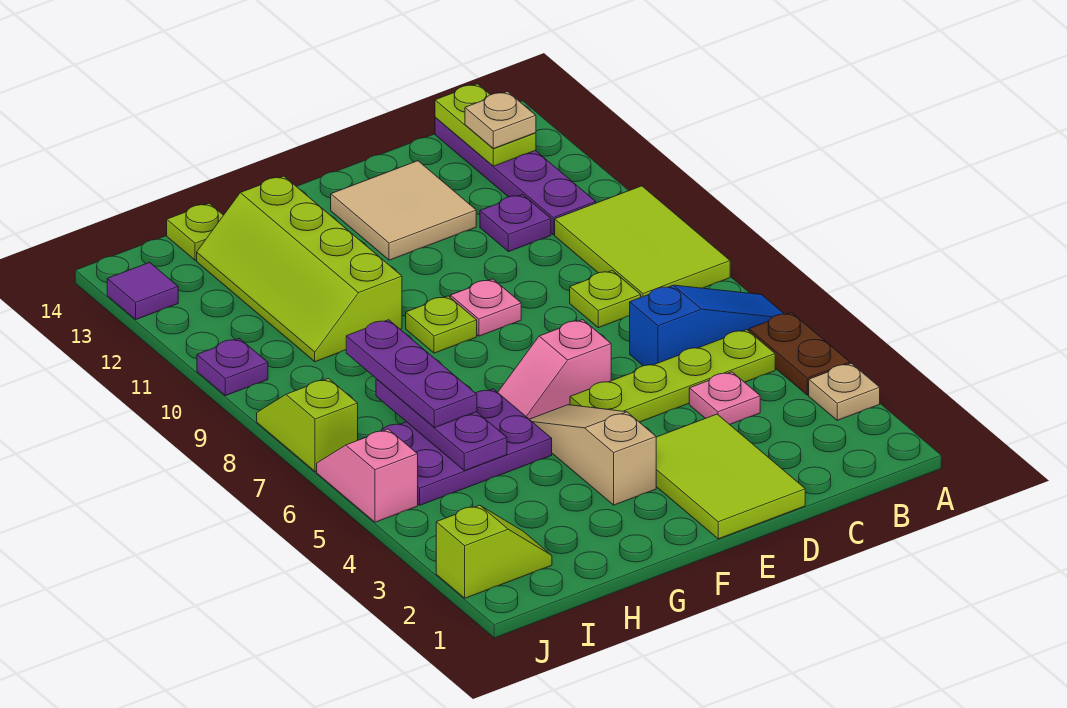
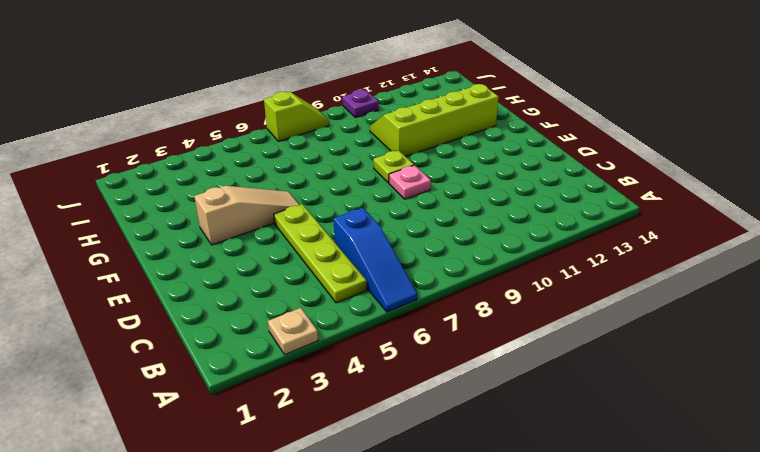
none -> brown 1x2 plate [749,313,850,395]
none -> lime 2x3 tile [555,186,730,297]
none -> purple 1x4 plate [435,117,596,235]

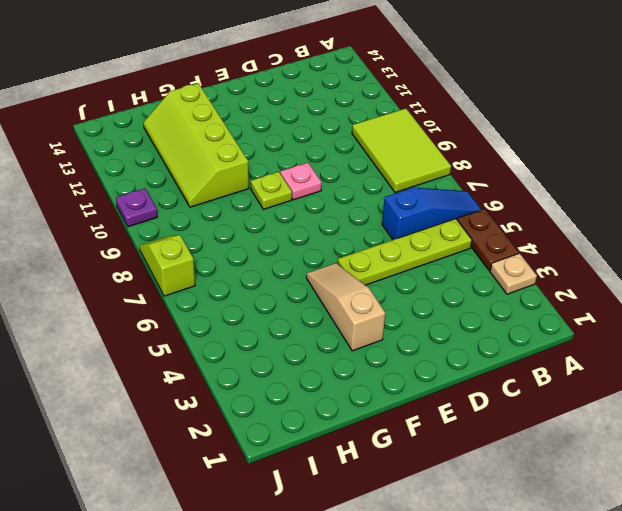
none -> purple 1x4 plate [435,117,596,235]
none -> pink 1x1 plate [689,372,760,424]
none -> lime 1x1 plate [570,271,641,328]

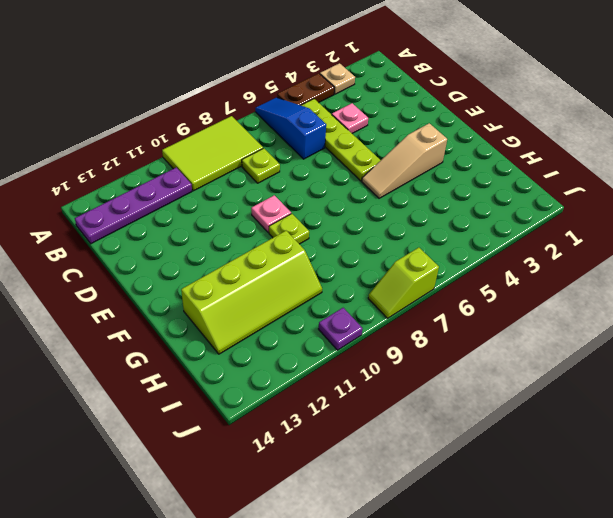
none -> purple 1x1 plate [480,195,551,252]
none -> lime 2x3 tile [656,414,805,539]
none -> tan 2x2 tile [331,161,476,260]

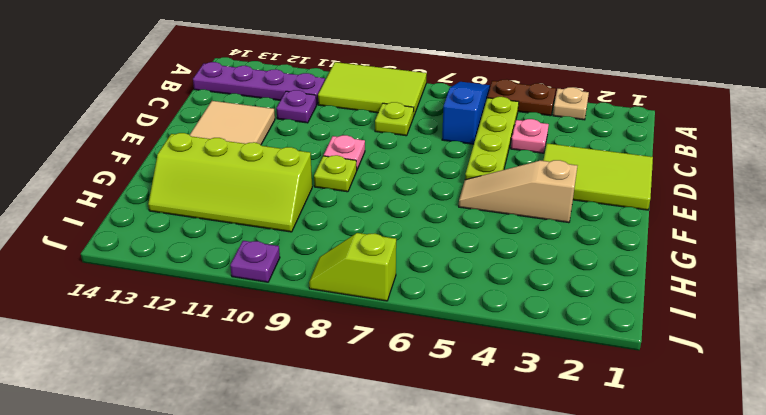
none -> pink 1x2 slope [498,320,611,419]
none -> purple 2x3 plate [382,389,552,505]
none -> lime 1x1 plate [167,203,223,260]

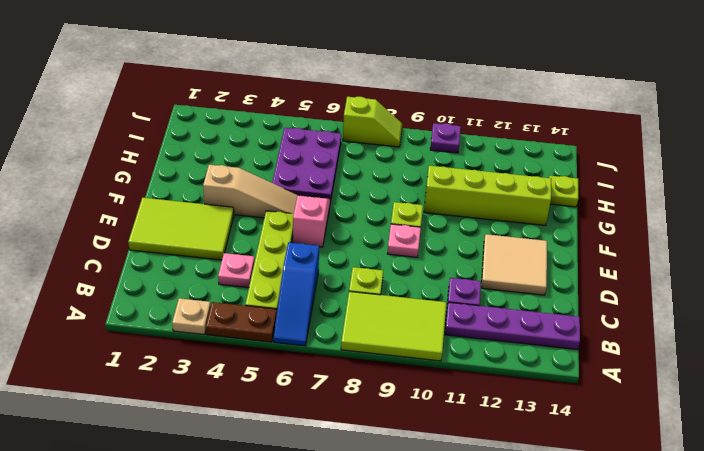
none -> lime 1x2 slope [436,505,552,598]
none -> pink 1x2 slope [317,429,418,522]
none -> purple 1x1 tile [107,262,178,319]

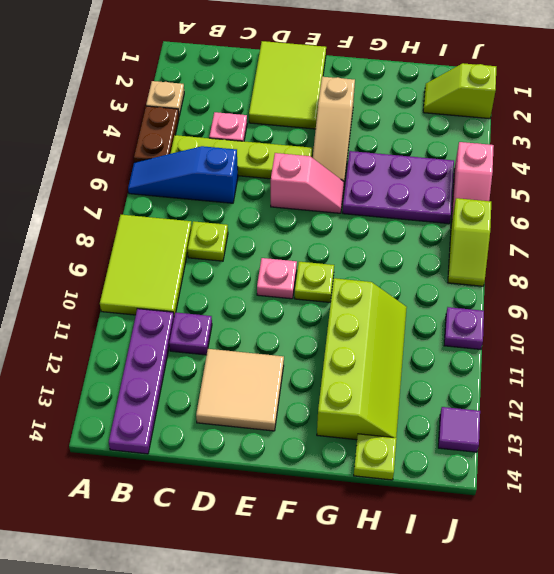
none -> lime 1x2 plate [435,84,536,166]
none -> purple 1x3 plate [376,379,507,471]
none -> tan 1x1 plate [465,91,536,149]

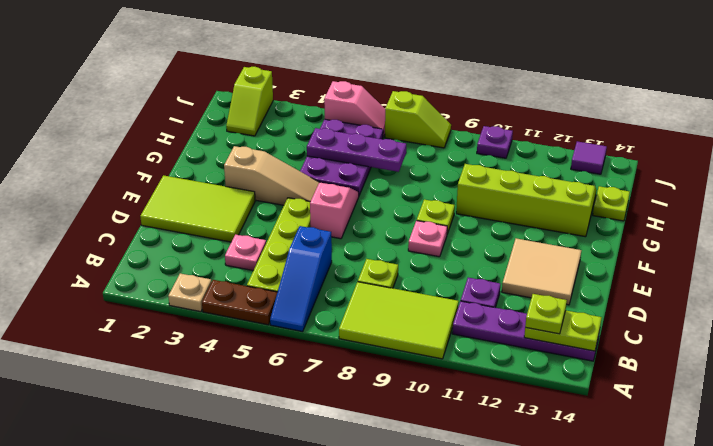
lime 1x1 plate [525,294,567,334] -> tan 1x1 plate [465,91,536,149]
none -> purple 1x3 plate [346,320,477,428]

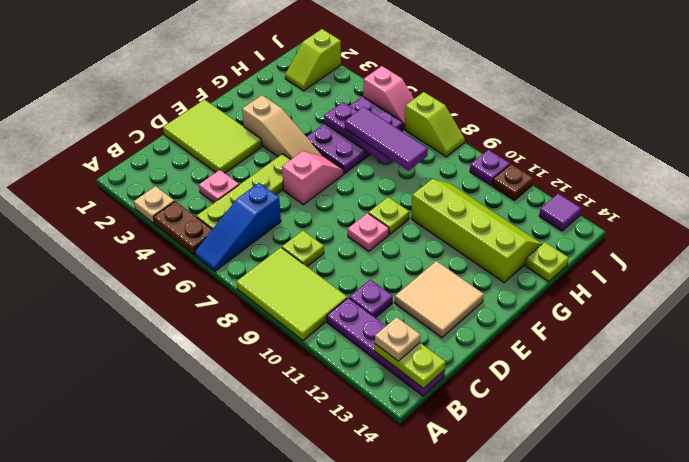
purple 1x3 tile [345,107,428,171] -> purple 1x3 plate [346,320,477,428]
brown 1x1 plate [493,164,533,200] -> none

